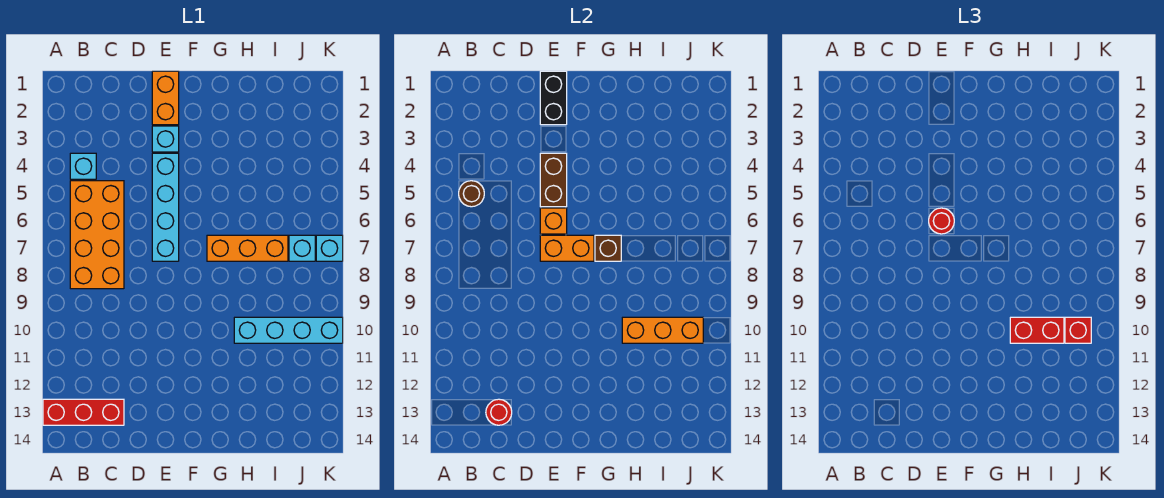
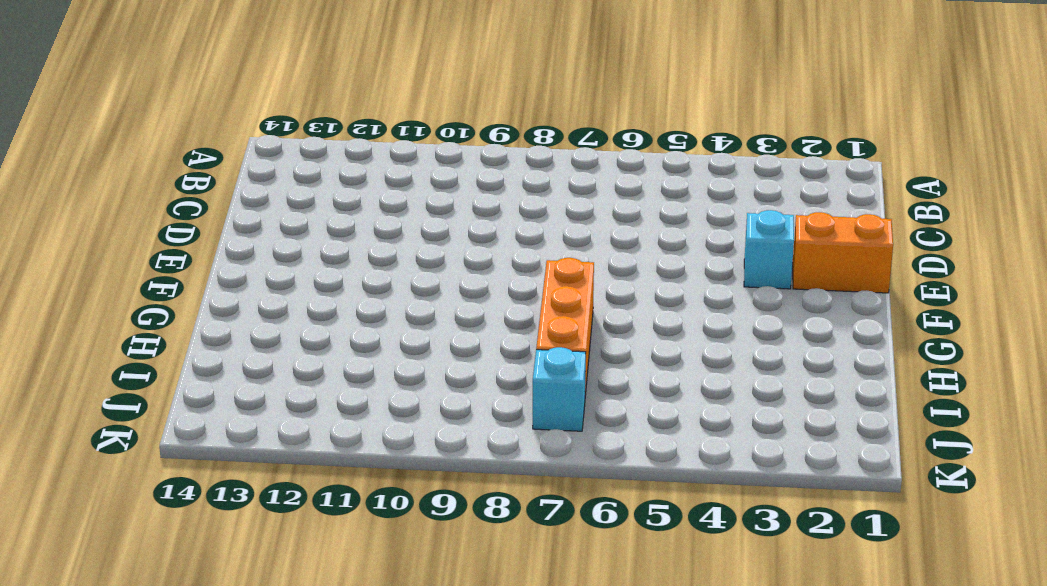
none -> red 1x3 brick [43,399,124,425]
none -> cyan 1x1 brick [70,153,96,179]
none -> orange 2x4 brick [70,181,124,289]

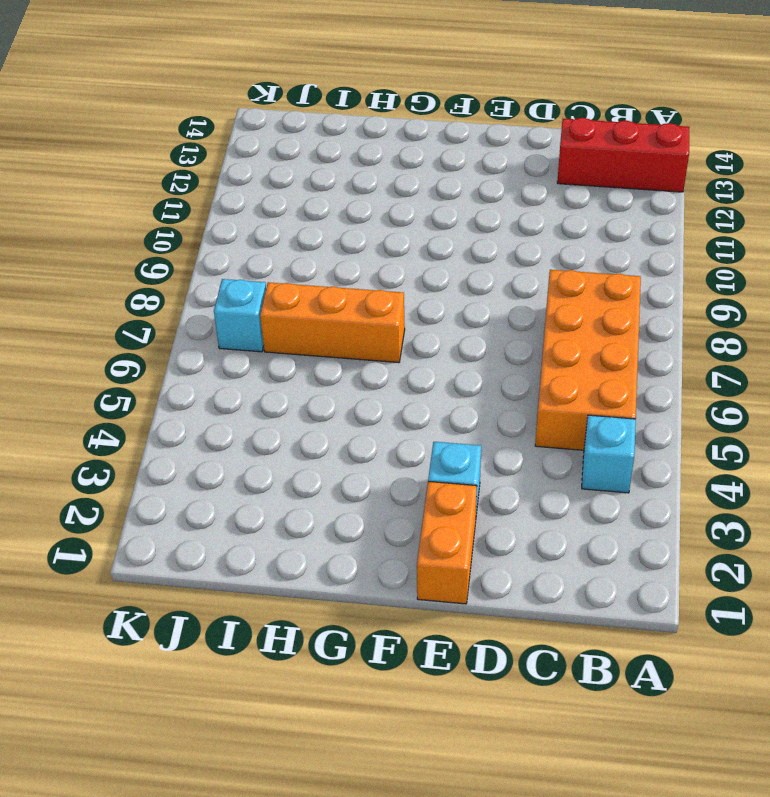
none -> cyan 1x4 brick [152,153,179,261]
none -> cyan 1x4 brick [234,317,343,343]
none -> cyan 1x1 brick [316,235,343,261]

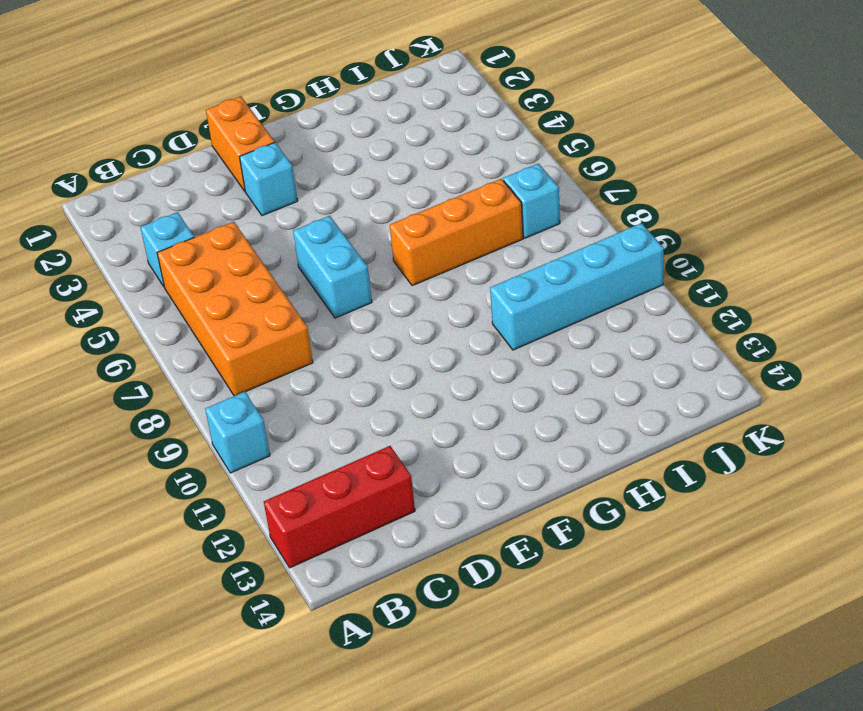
cyan 1x1 brick [205,392,270,473] -> cyan 1x1 brick moved to [316,235,343,261]
cyan 1x2 brick [293,216,372,318] -> cyan 1x4 brick [152,153,179,261]
none -> brown 1x1 round brick [459,181,484,207]
none -> red 1x1 round brick [486,399,512,425]
none -> black 1x2 brick [540,71,567,125]

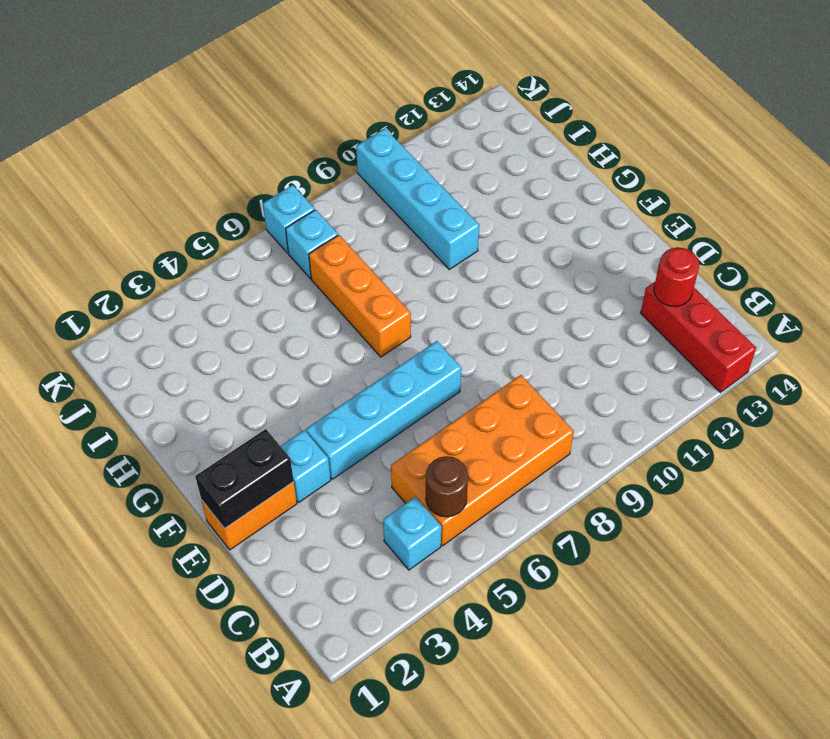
none -> brown 1x2 brick [540,153,567,207]
none -> orange 1x1 brick [540,208,567,234]
none -> orange 1x2 brick [540,235,594,261]

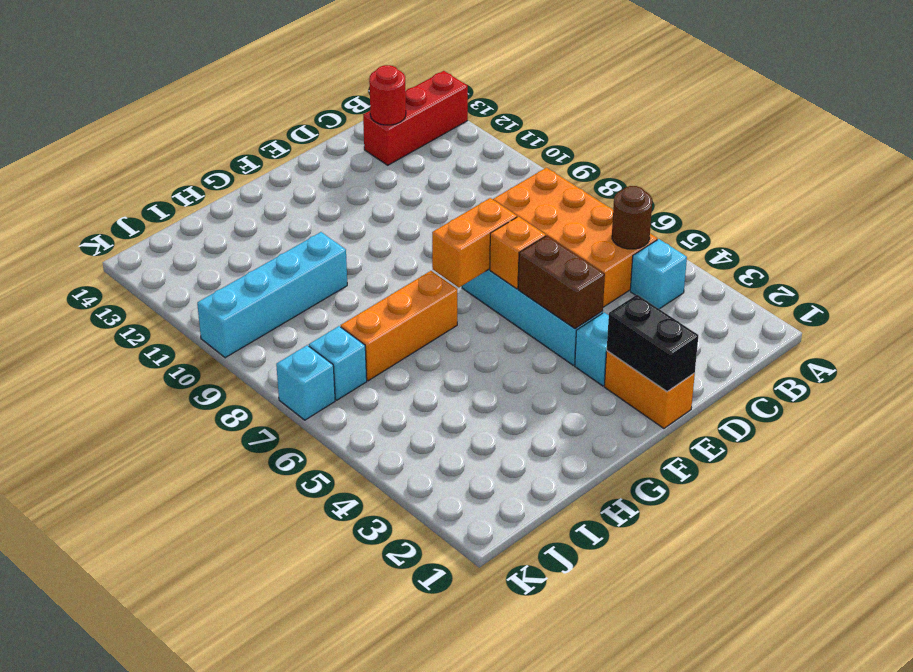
none -> brown 1x1 brick [595,235,621,261]
none -> orange 1x3 brick [622,317,703,343]
none -> red 1x1 round brick [929,208,954,234]

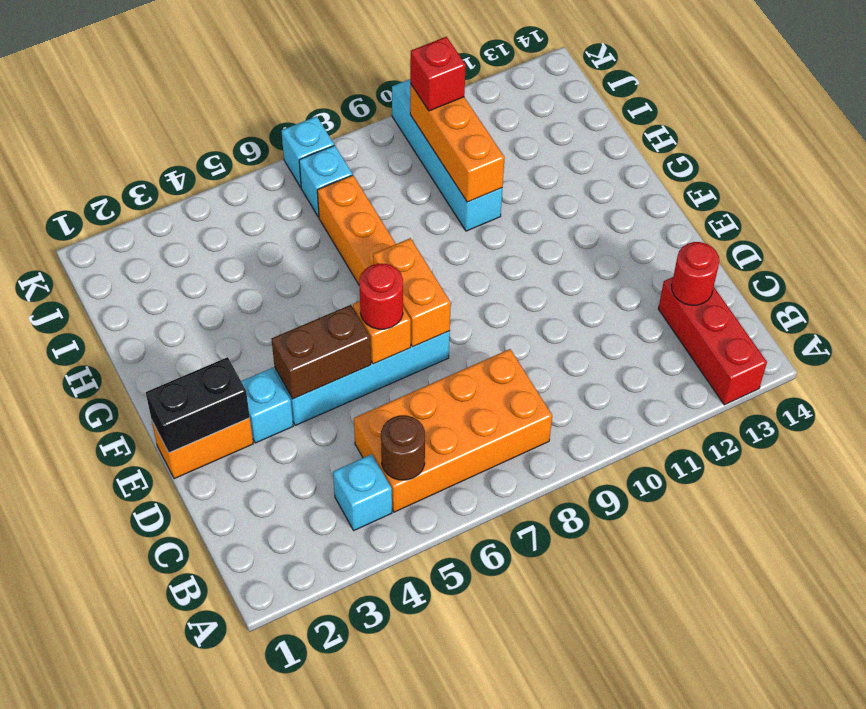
none -> brown 1x1 brick [595,235,621,261]
none -> red 1x2 brick [1010,317,1064,343]

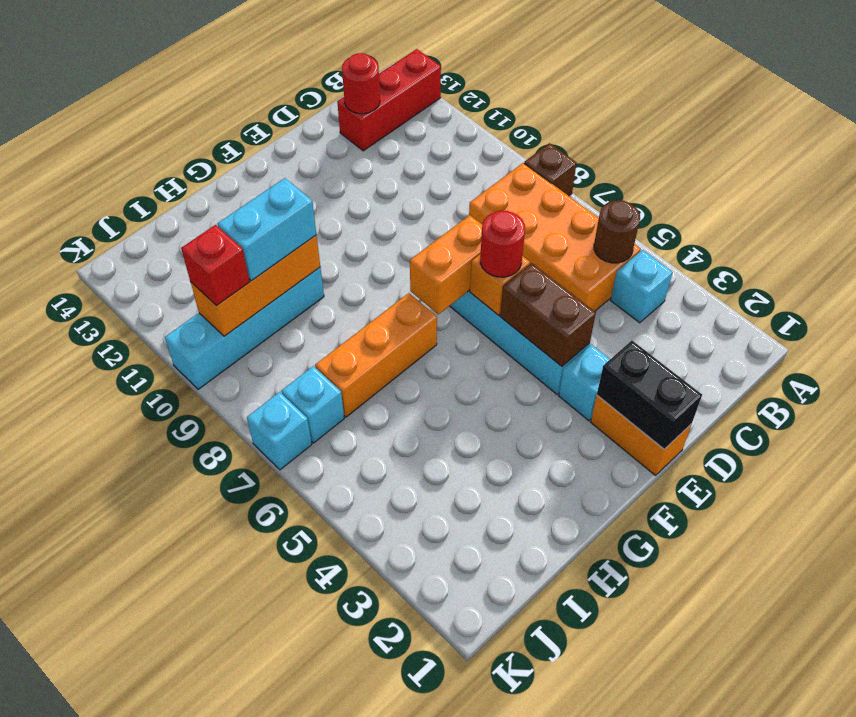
brown 1x1 brick [524,143,577,196] -> brown 1x1 brick moved to [595,235,621,261]
cyan 1x2 brick [217,178,316,281] -> red 1x2 brick [1010,317,1064,343]

